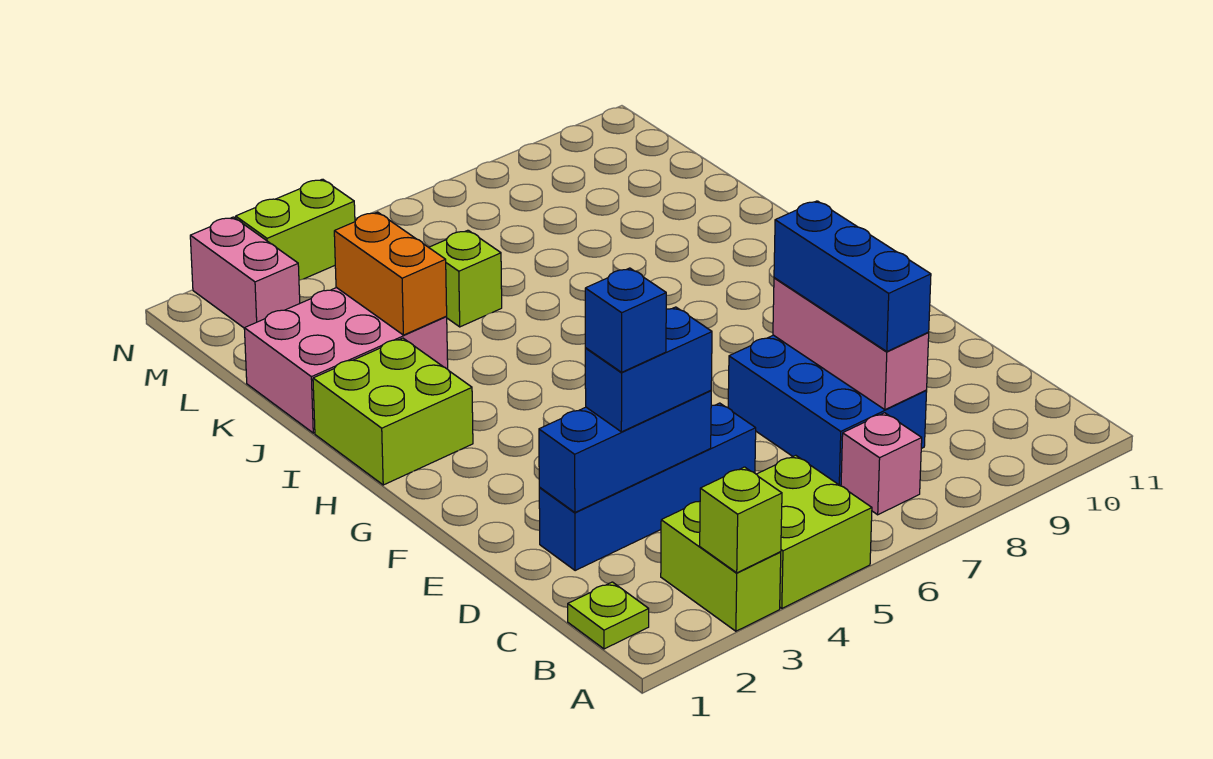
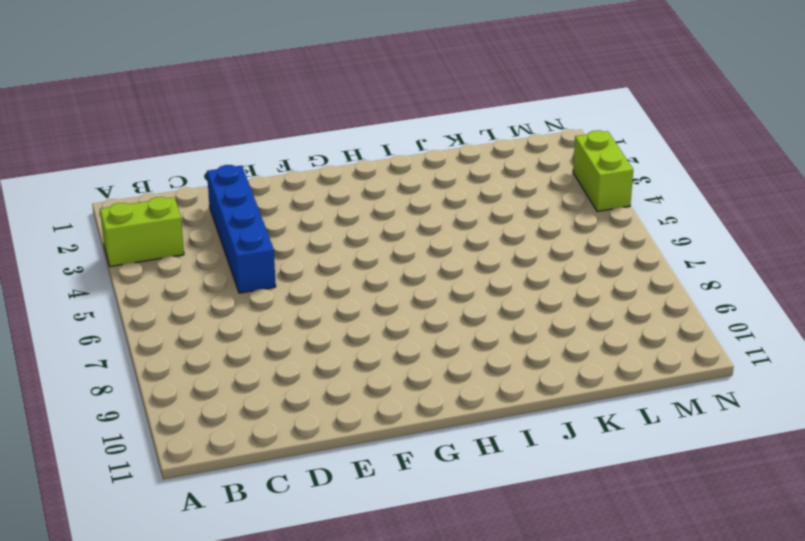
none -> lime 2x2 brick [757,455,872,608]
none -> lime 1x1 plate [568,582,649,649]
none -> pink 1x1 brick [841,413,922,515]

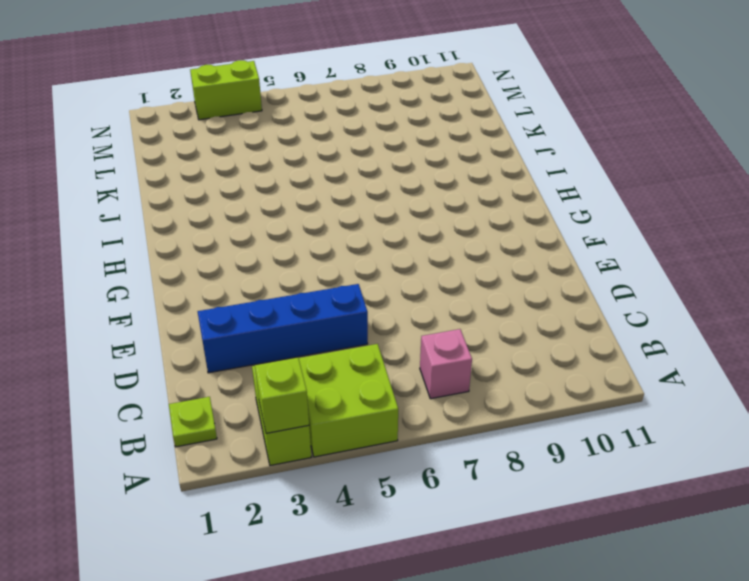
none -> blue 2x3 brick [728,335,927,486]
none -> lime 2x2 brick [313,338,473,485]
none -> pink 2x3 brick [244,288,448,433]

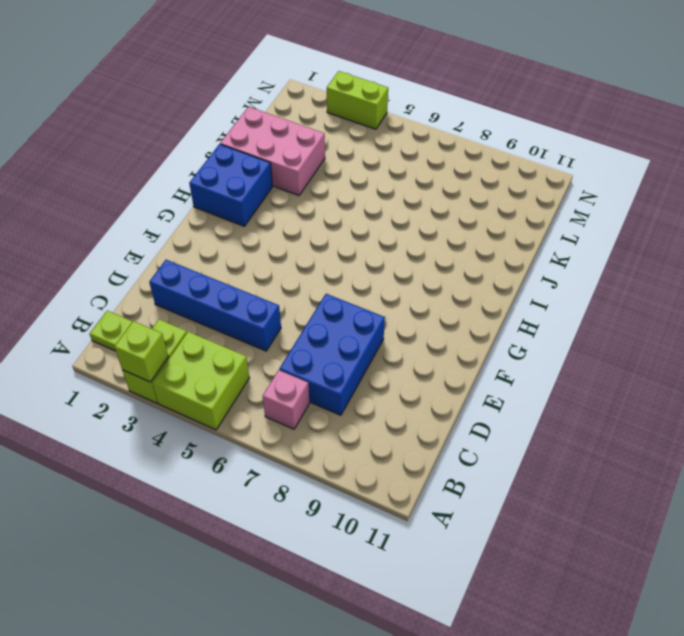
blue 2x2 brick [189,144,273,226] -> lime 2x2 brick [313,338,473,485]
none -> lime 1x1 brick [429,230,502,327]
none -> pink 1x2 brick [190,217,300,328]
none -> pink 1x3 brick [773,278,929,410]

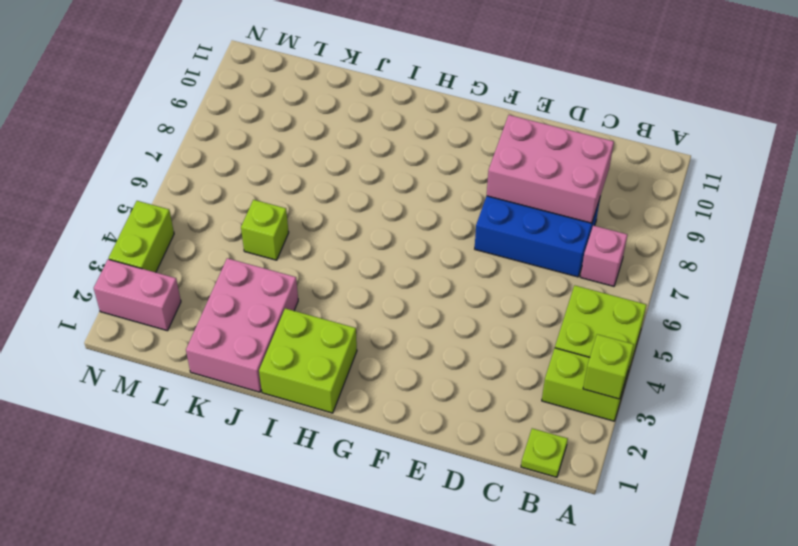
pink 2x3 brick [487,115,614,223] -> pink 1x3 brick [773,278,929,410]
none -> blue 1x4 brick [539,403,756,571]
none -> blue 1x3 brick [539,390,711,512]
none -> orange 1x2 brick [334,212,447,335]

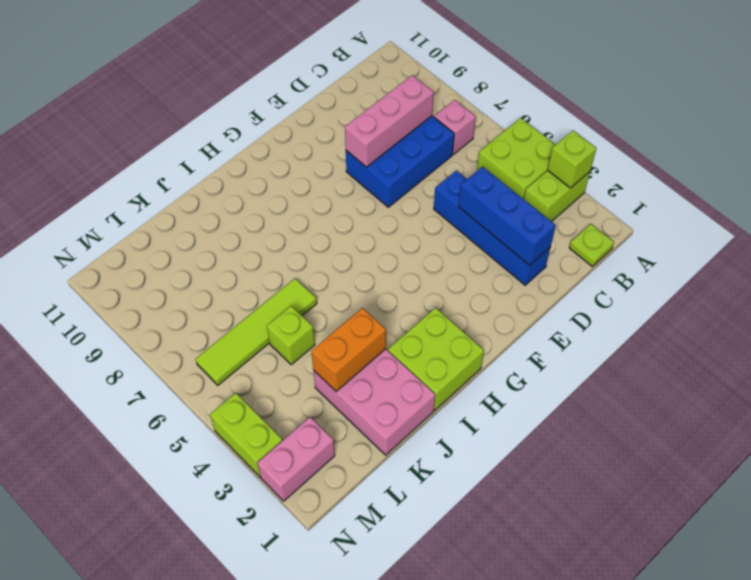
lime 1x4 tile [196,279,317,385] -> none
none -> blue 1x3 brick [774,201,931,352]
none -> blue 1x2 brick [585,307,712,432]
none -> blue 1x1 brick [585,268,666,372]

